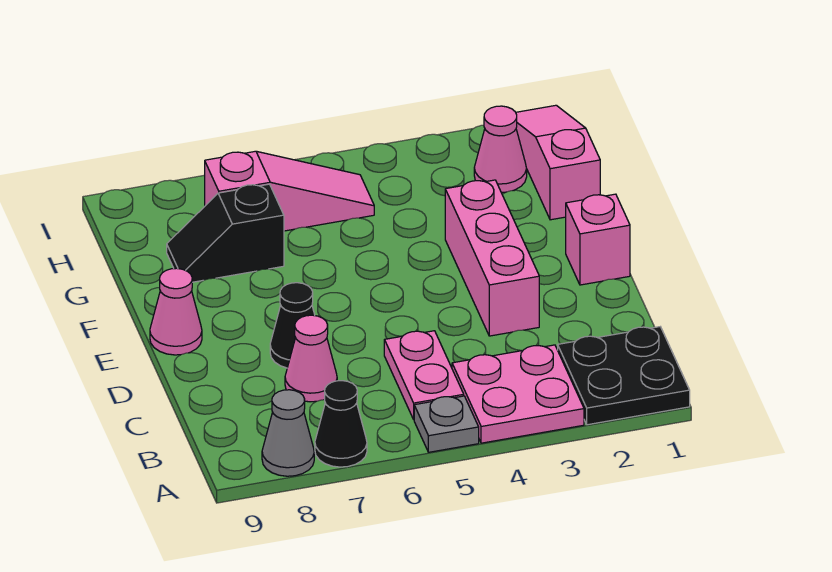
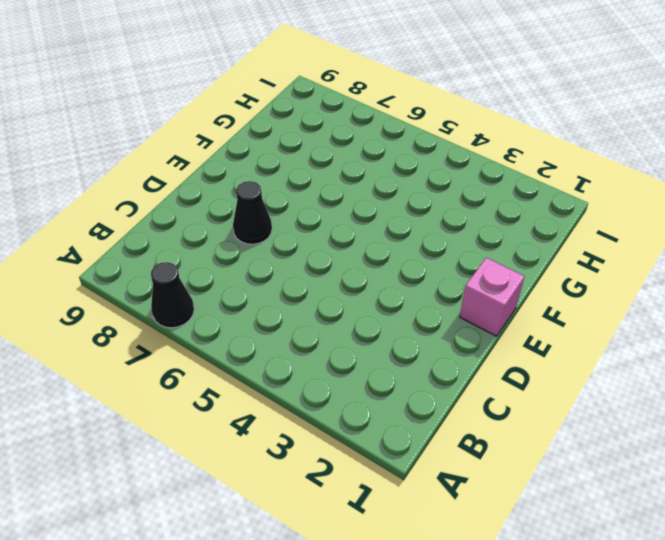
none -> black 2x2 plate [558,327,690,425]
none -> pink 2x2 plate [452,345,584,443]
none -> grey 1x1 plate [414,396,479,452]

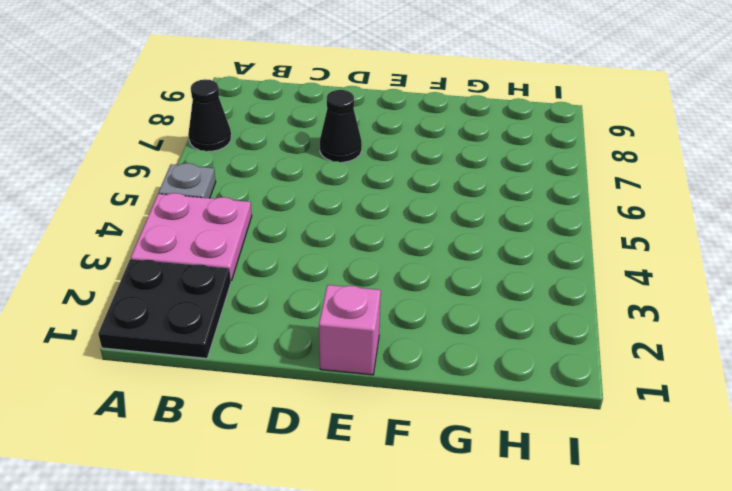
none -> grey 1x1 cone [262,390,314,476]
none -> pink 1x2 plate [384,331,464,419]
none -> pink 1x1 cone [285,315,337,402]

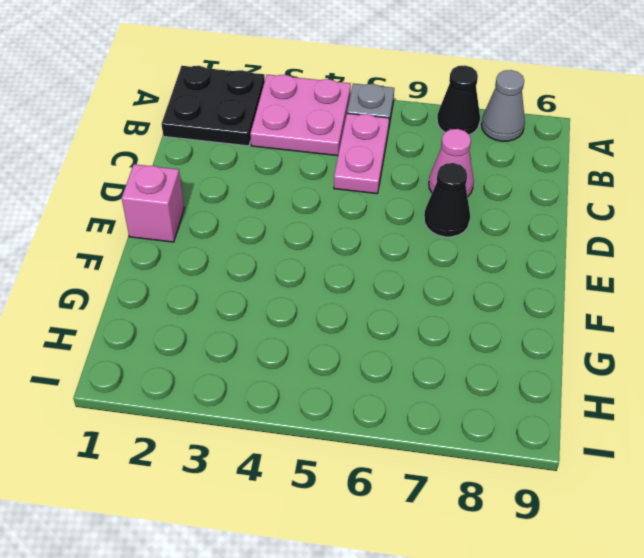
none -> pink 1x3 brick [445,180,539,336]
none -> pink 1x1 cone [150,268,202,355]
none -> pink 1x3 slope [516,105,600,220]

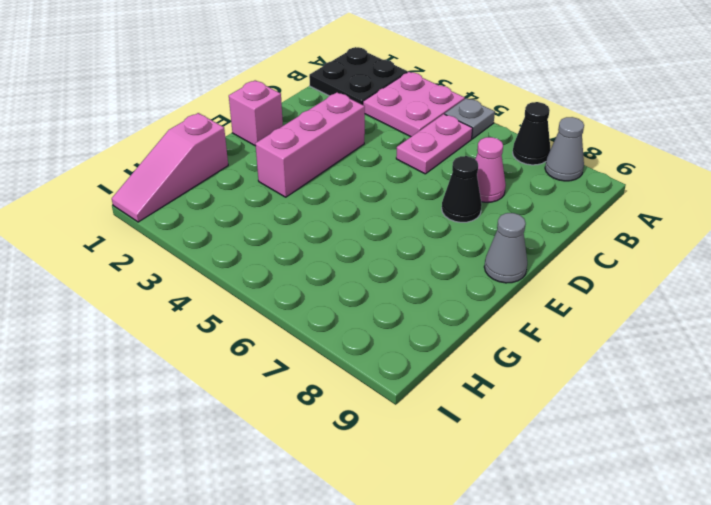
grey 1x1 cone [484,213,527,283] -> pink 1x1 cone [150,268,202,355]
none -> black 1x2 slope [167,184,284,282]
none -> pink 1x1 cone [474,106,527,193]
none -> pink 1x3 slope [205,151,374,231]

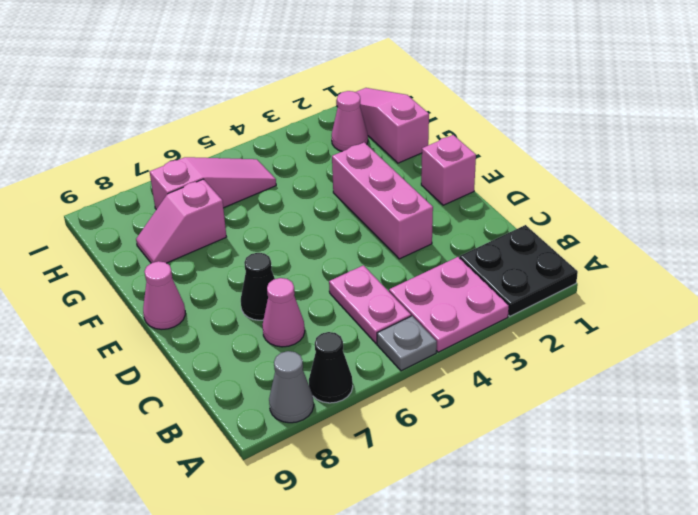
pink 1x2 slope [136,179,226,263] -> black 1x2 slope [167,184,284,282]

